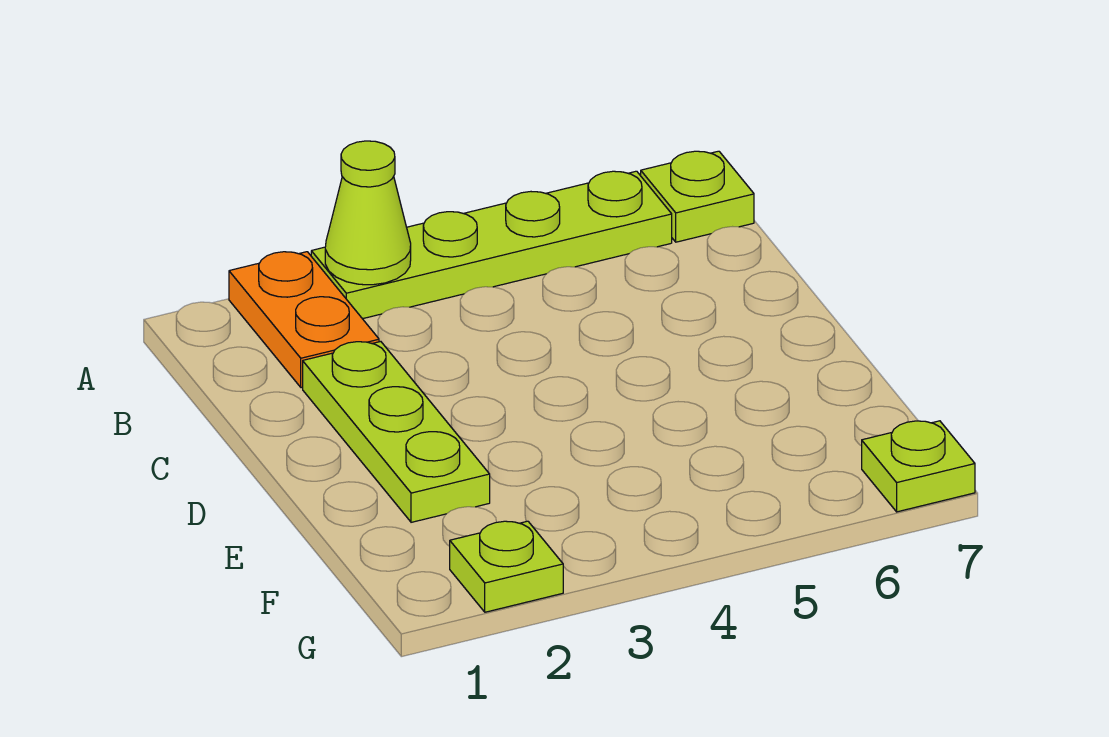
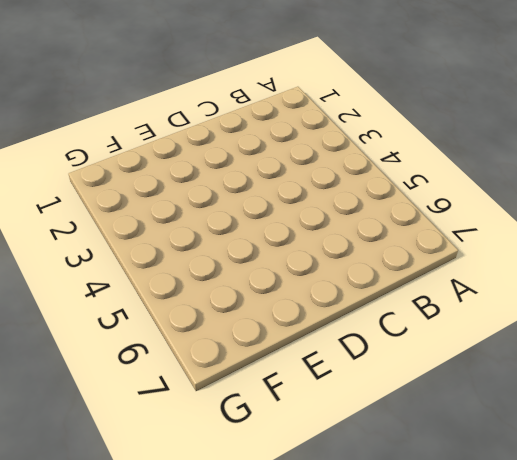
none -> orange 1x2 plate [229,252,379,388]
none -> lime 1x4 plate [311,171,672,319]

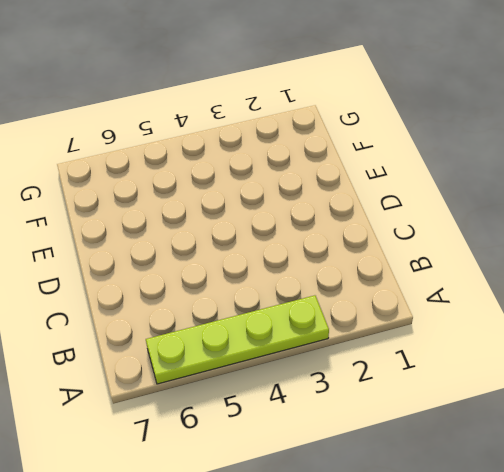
none -> orange 1x2 plate [229,252,379,388]
none -> lime 1x1 plate [641,151,754,242]

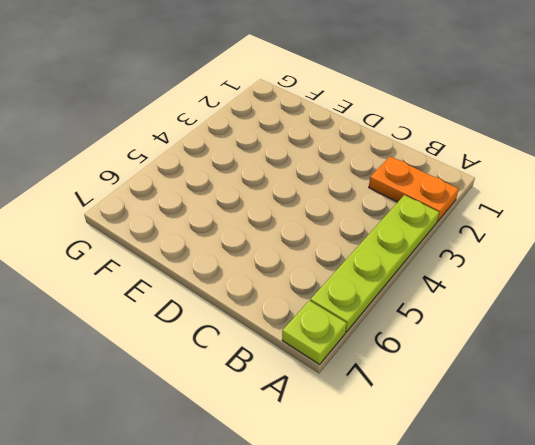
none -> lime 1x3 plate [303,342,490,522]
none -> lime 1x1 plate [450,521,563,612]

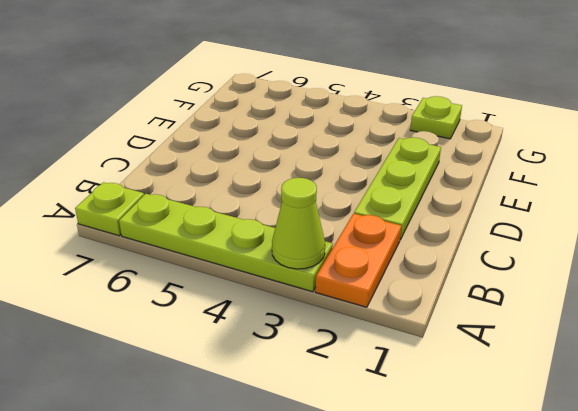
none -> lime 1x1 plate [862,421,975,512]

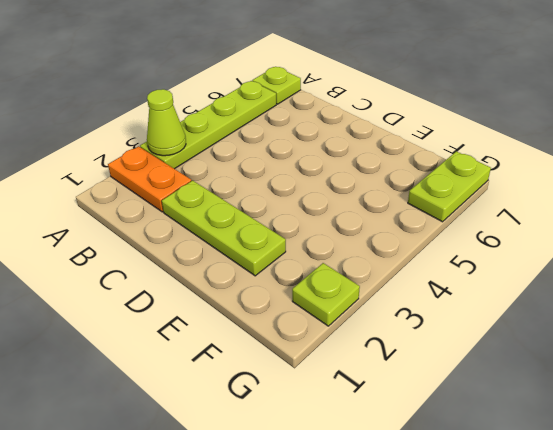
lime 1x2 plate [408,151,491,222] -> lime 1x1 plate [862,421,975,512]

